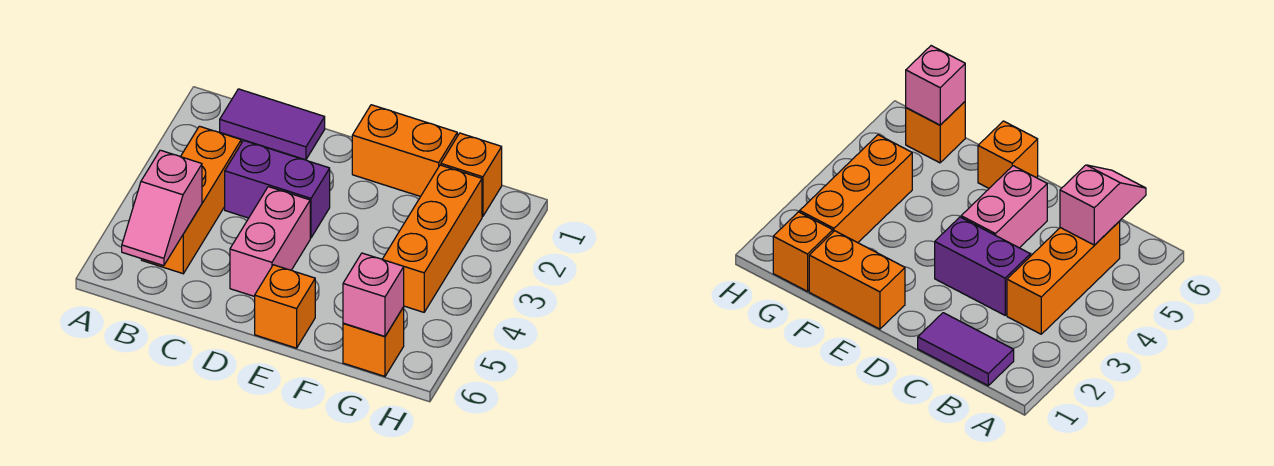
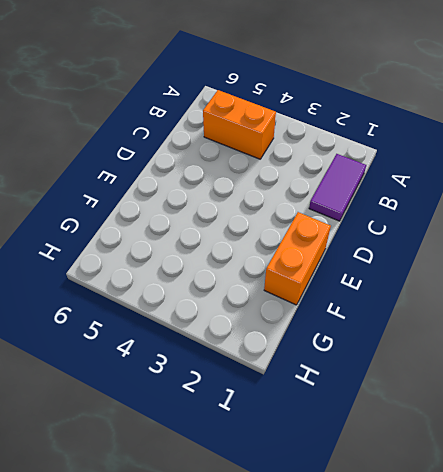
orange 1x2 brick [203,90,276,159] -> orange 1x3 brick [141,126,241,274]
none -> purple 1x2 brick [225,140,330,238]
none -> pink 1x2 brick [230,187,310,297]

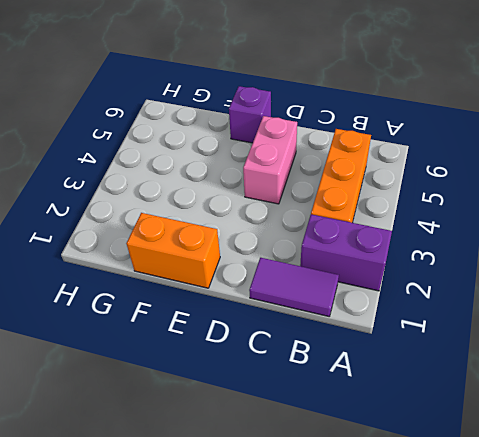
purple 1x2 brick [300,214,392,291] -> purple 1x2 brick moved to [225,140,330,238]
purple 1x1 brick [229,86,271,143] -> orange 1x1 brick [255,265,315,348]
none -> orange 1x1 brick [441,133,502,216]
none -> orange 1x3 brick [382,165,482,312]

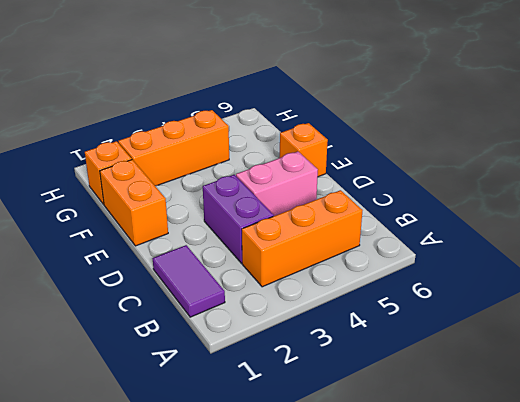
none -> orange 1x1 brick [343,307,404,376]
none -> pink 1x2 slope [122,150,202,266]

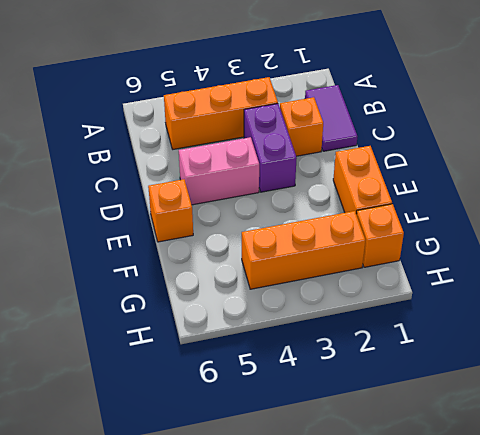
orange 1x1 brick [280,97,323,156] -> orange 1x1 brick moved to [343,307,404,376]
none -> pink 1x2 slope [122,150,202,266]
none -> pink 1x1 brick [343,253,404,336]

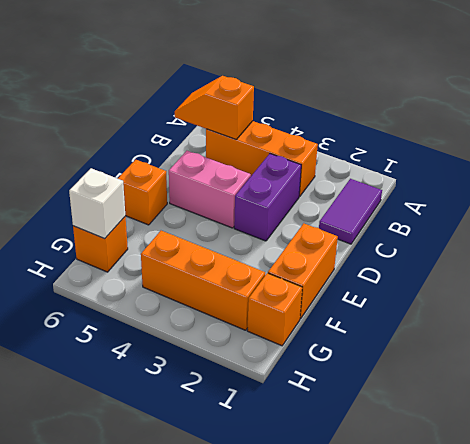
orange 1x2 slope [175,76,254,139] -> pink 1x2 slope [122,150,202,266]
white 1x1 brick [69,168,125,239] -> pink 1x1 brick [343,253,404,336]

